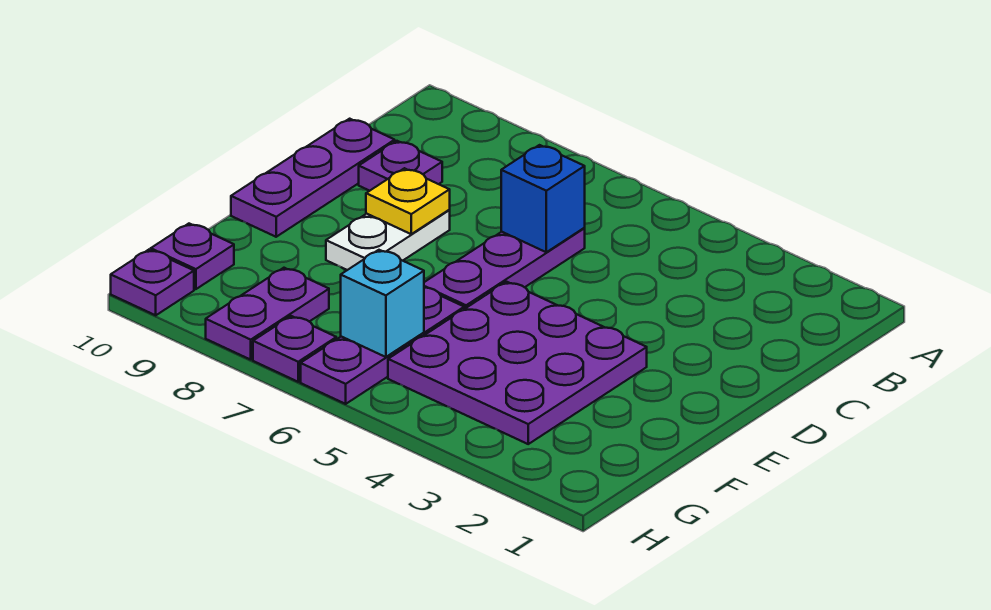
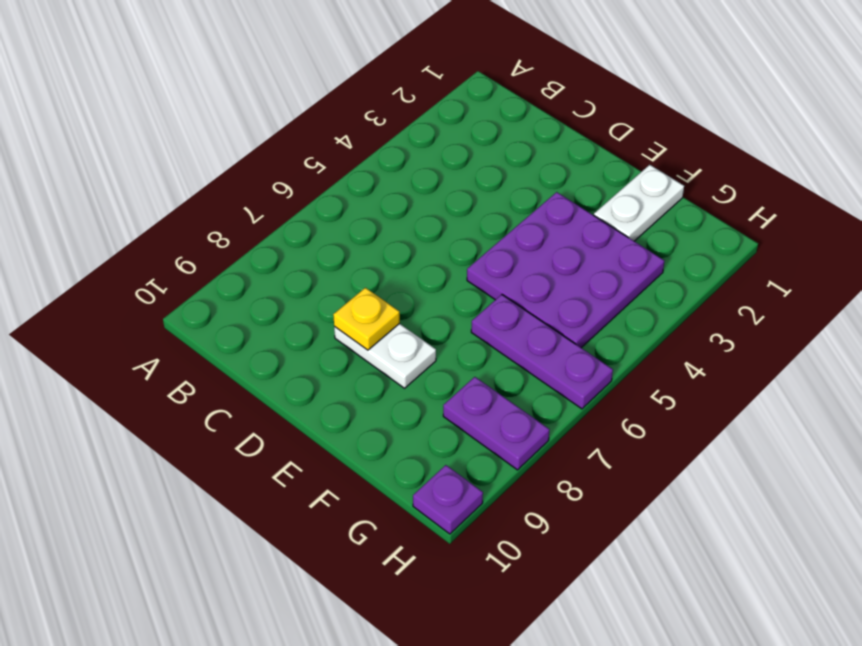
white 1x2 plate [594,165,684,241] -> none
none -> purple 1x3 plate [424,228,585,309]
none -> purple 1x1 plate [359,141,442,191]
none -> purple 1x3 plate [231,119,395,237]

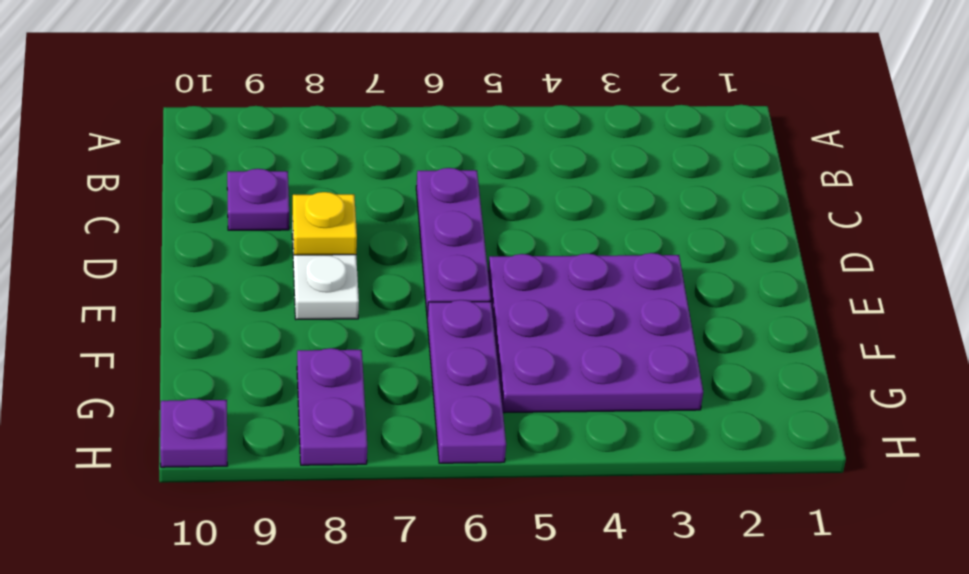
none -> purple 1x3 plate [231,119,395,237]
none -> purple 1x1 plate [151,224,234,289]
none -> purple 1x1 plate [253,316,336,382]

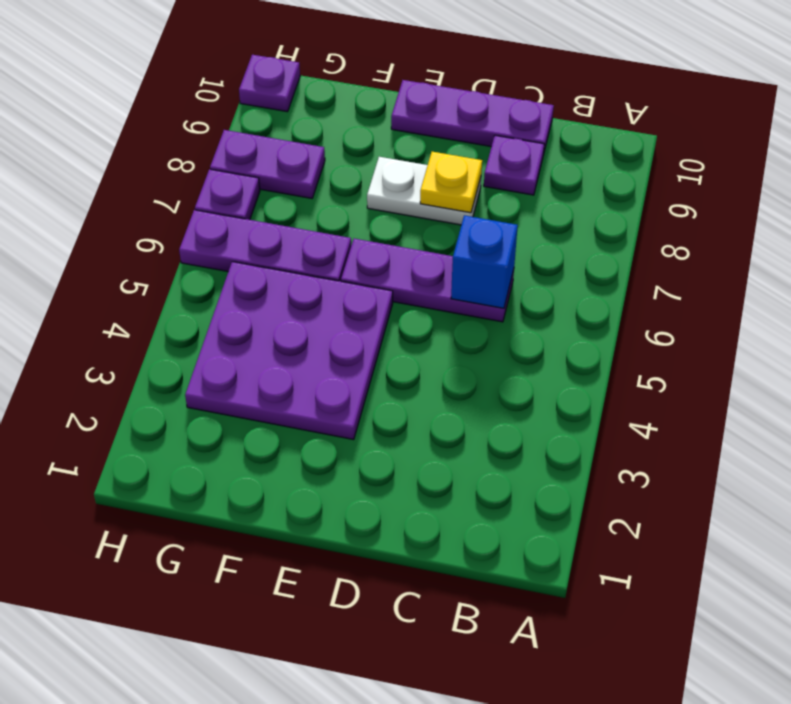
none -> purple 1x1 plate [151,224,234,289]
none -> cyan 1x1 brick [341,250,424,357]

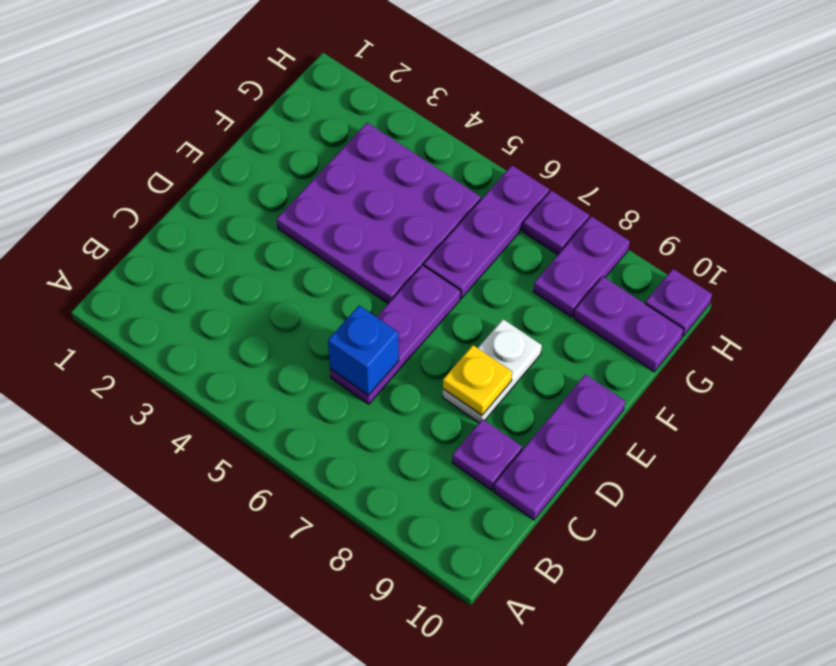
purple 1x2 plate [574,277,684,372] -> purple 1x1 plate [151,224,234,289]
none -> cyan 1x1 brick [341,250,424,357]

